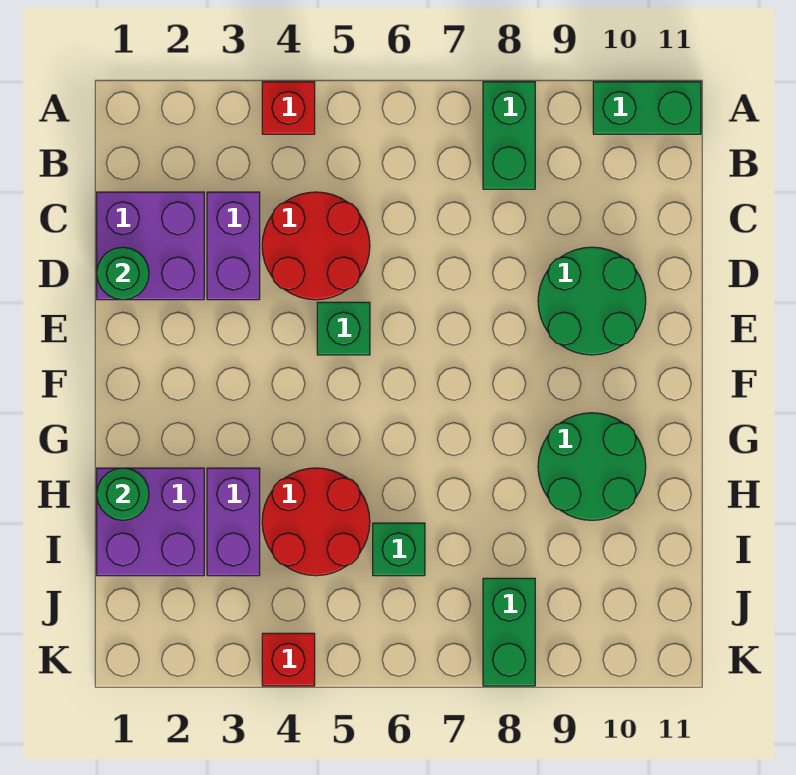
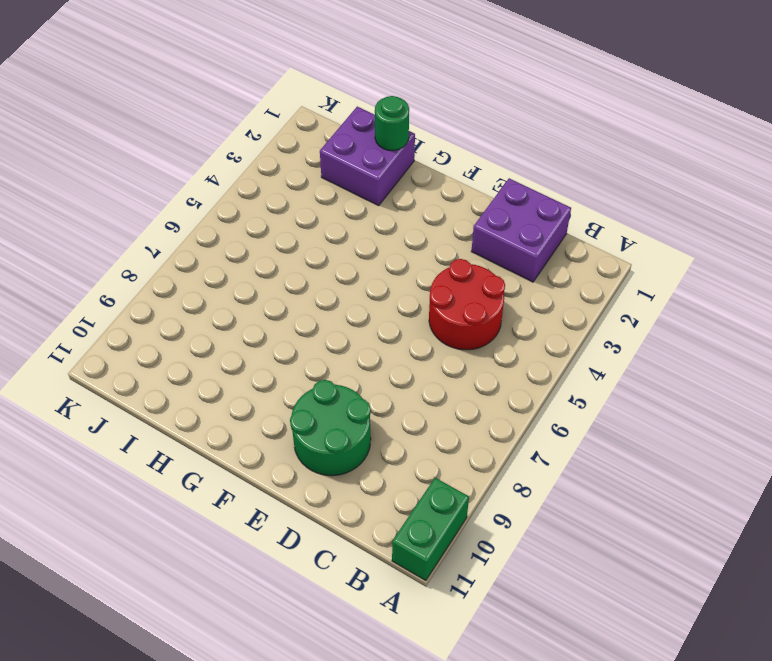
none -> red 1x1 brick [262,82,315,134]
none -> green 1x2 brick [483,82,535,189]
none -> purple 1x2 brick [207,192,260,300]

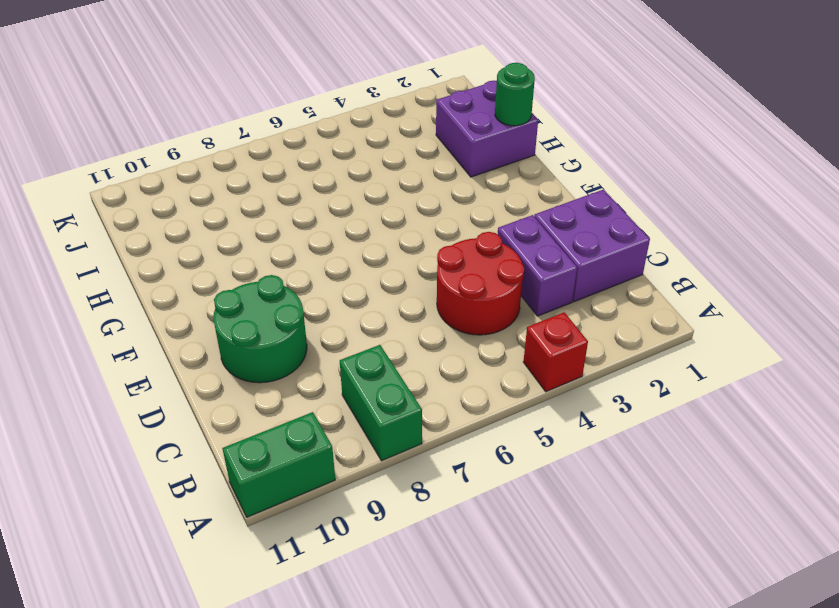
none -> green 1x1 brick [317,302,370,355]
none -> green 2x2 round brick [538,413,646,520]
none -> purple 1x2 brick [207,468,260,576]

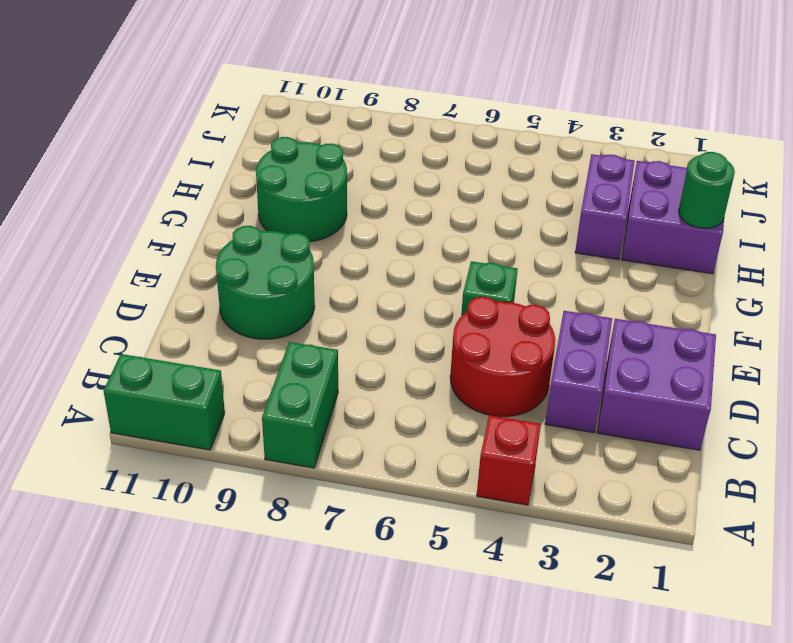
none -> red 2x2 round brick [262,468,370,576]
none -> green 1x1 brick [373,523,425,576]
none -> green 1x2 brick [483,578,535,686]

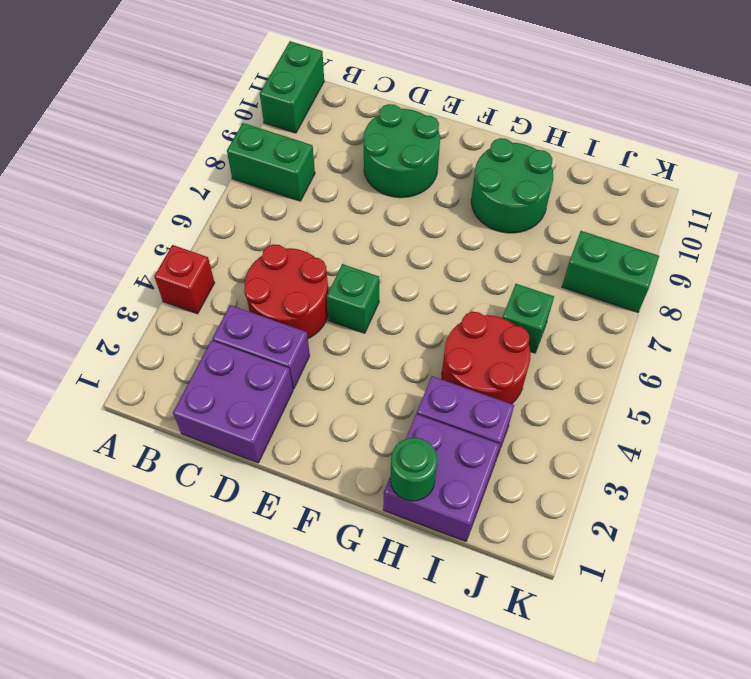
none -> red 1x1 brick [262,633,315,686]
none -> green 1x1 round brick [97,247,149,300]

